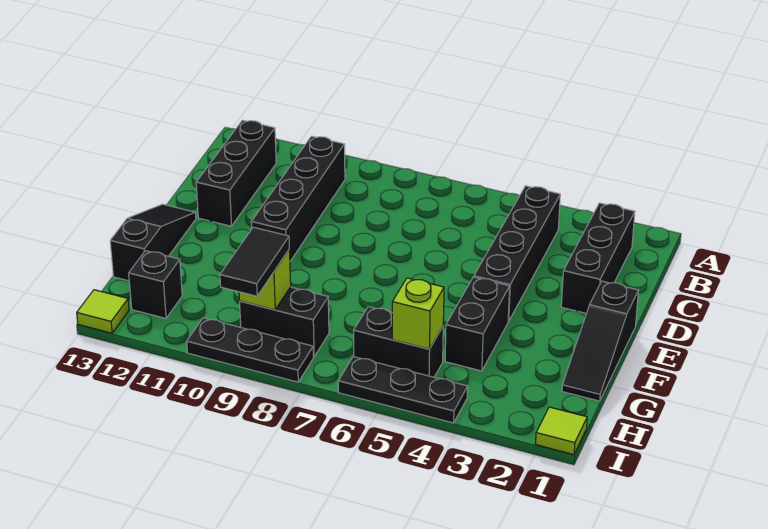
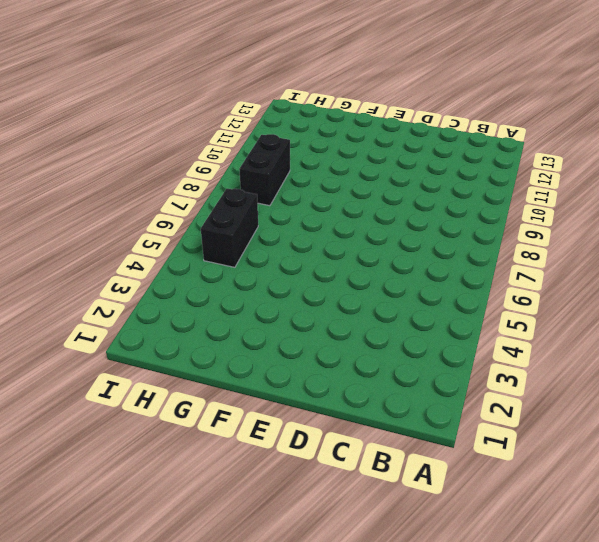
none -> black 1x3 brick [561,203,635,313]
none -> black 1x4 brick [474,186,560,321]
none -> black 1x4 brick [251,136,345,261]

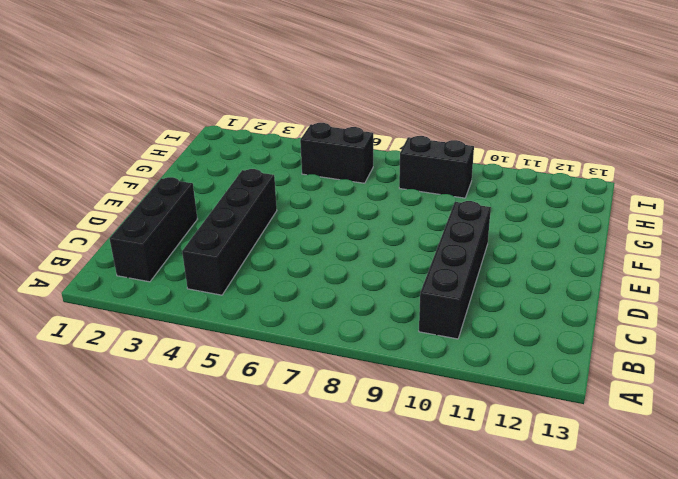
none -> black 1x3 brick [196,120,276,226]
none -> black 1x3 slope [562,281,639,401]
none -> black 1x3 slope [110,204,196,281]

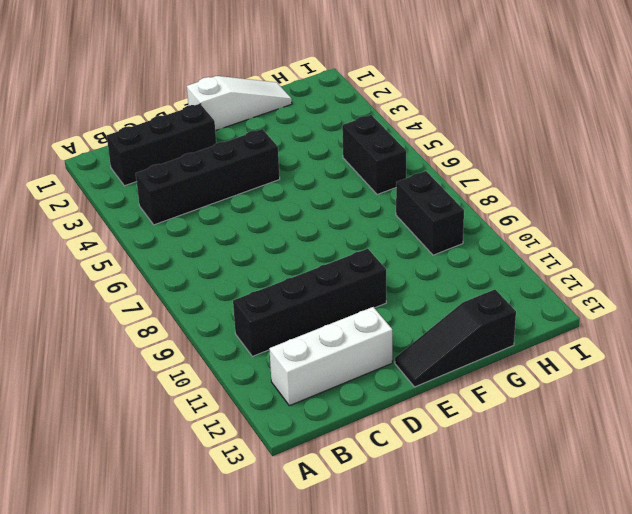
white 1x3 brick [269,307,392,406] -> black 1x3 brick [196,120,276,226]
white 1x3 slope [187,76,292,131] -> black 1x3 slope [562,281,639,401]
none -> black 1x2 brick [445,277,510,371]
none -> black 1x1 brick [129,251,182,318]
none -> lime 1x1 tile [536,407,587,455]

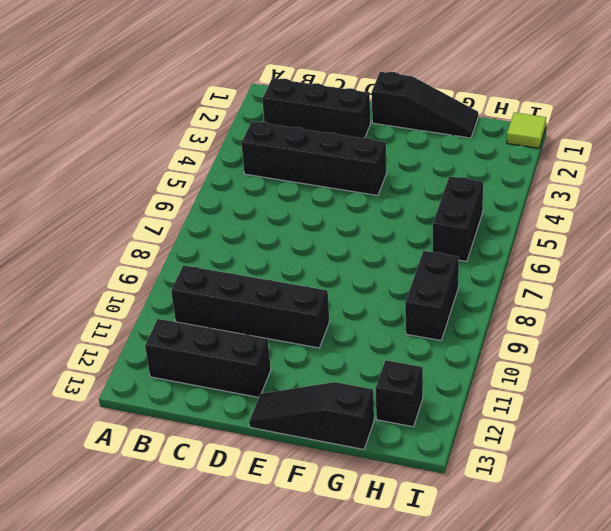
none -> black 1x2 brick [445,277,510,371]
none -> black 1x3 plate [338,357,468,423]
none -> black 1x3 plate [187,318,313,382]

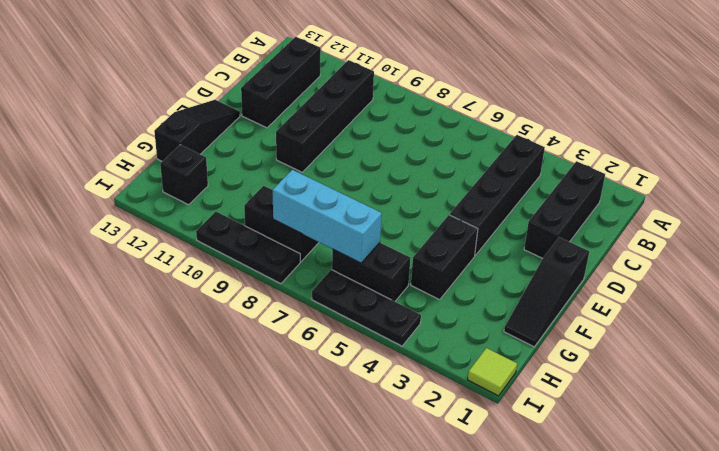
cyan 1x3 brick [273,170,381,263] -> none
none -> lime 1x1 tile [77,290,129,333]
none -> lime 1x1 brick [392,278,444,349]
none -> lime 1x1 brick [239,249,291,310]

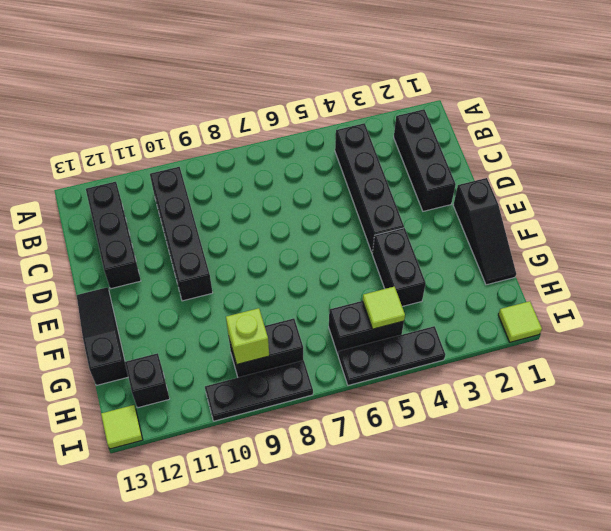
lime 1x1 tile [363,287,405,329] -> lime 1x1 brick [392,278,444,349]
none -> black 1x2 tile [220,227,289,296]

